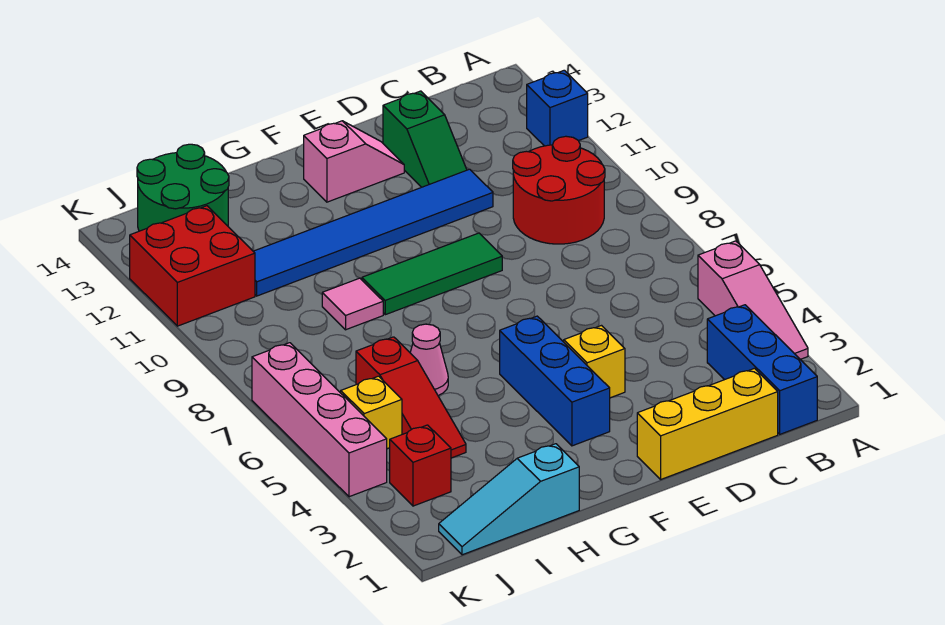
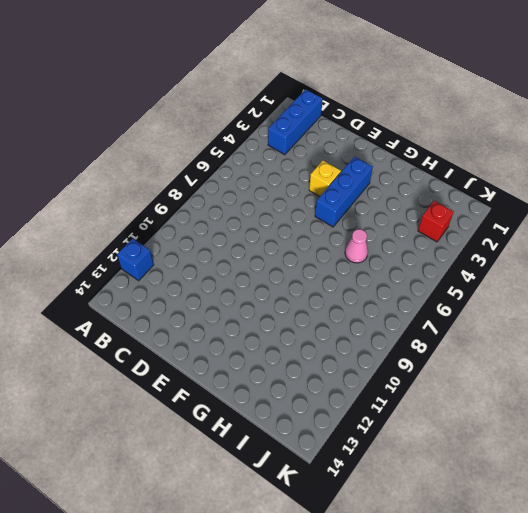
none -> pink 1x3 slope [698,241,808,359]
none -> red 2x2 round brick [513,136,605,244]
none -> yellow 1x3 brick [637,368,778,479]

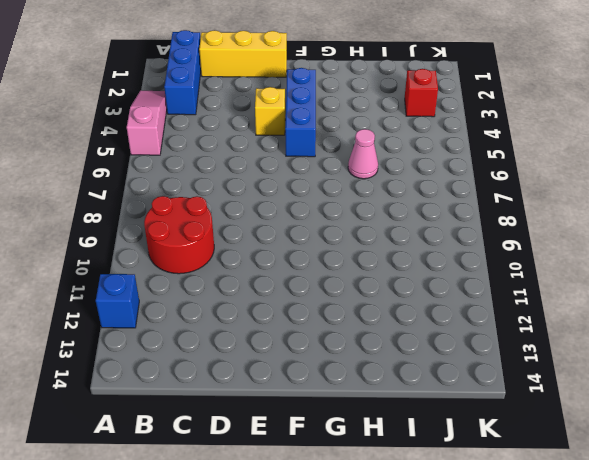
none -> blue 1x6 tile [253,169,493,296]
none -> green 1x2 slope [383,91,467,187]
none -> green 1x3 tile [362,233,502,315]

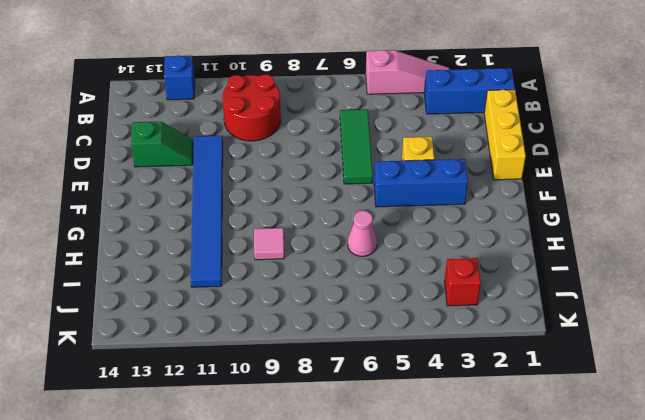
green 1x3 tile [340,109,373,184] -> green 1x3 tile moved to [362,233,502,315]
none -> pink 1x2 slope [304,121,404,202]
none -> cyan 1x3 slope [439,444,579,555]
none -> red 1x3 slope [356,337,466,458]

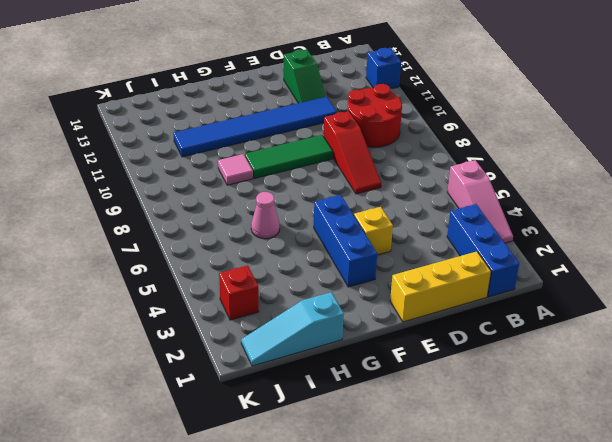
red 1x3 slope [324,111,381,194] -> red 1x3 slope moved to [356,337,466,458]
none -> pink 1x2 slope [304,121,404,202]
none -> green 2x2 round brick [137,144,229,231]
none -> yellow 1x1 brick [341,376,402,449]

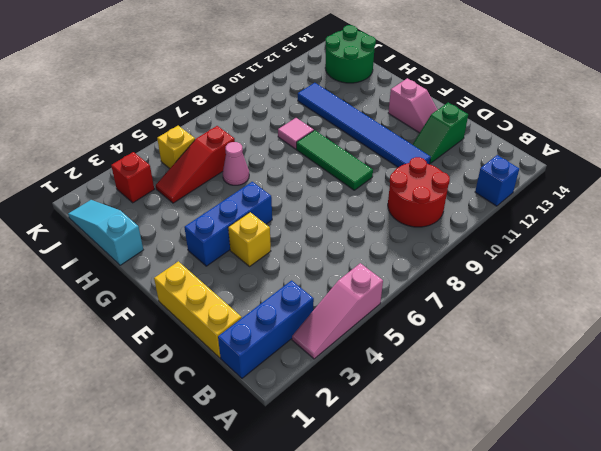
none -> red 2x2 brick [130,206,255,326]
none -> pink 1x4 brick [252,343,387,497]

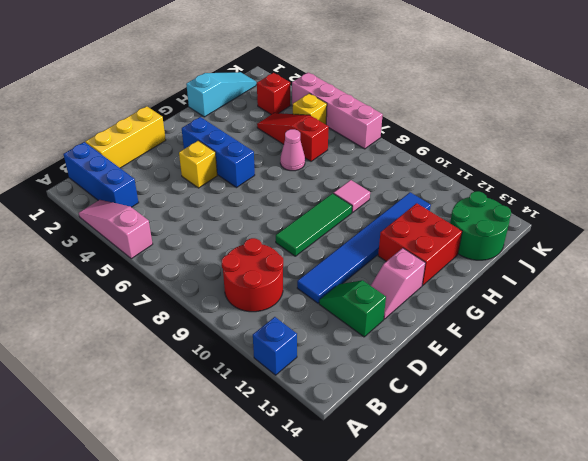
red 2x2 brick [378,203,462,286] -> red 2x2 brick moved to [130,206,255,326]

